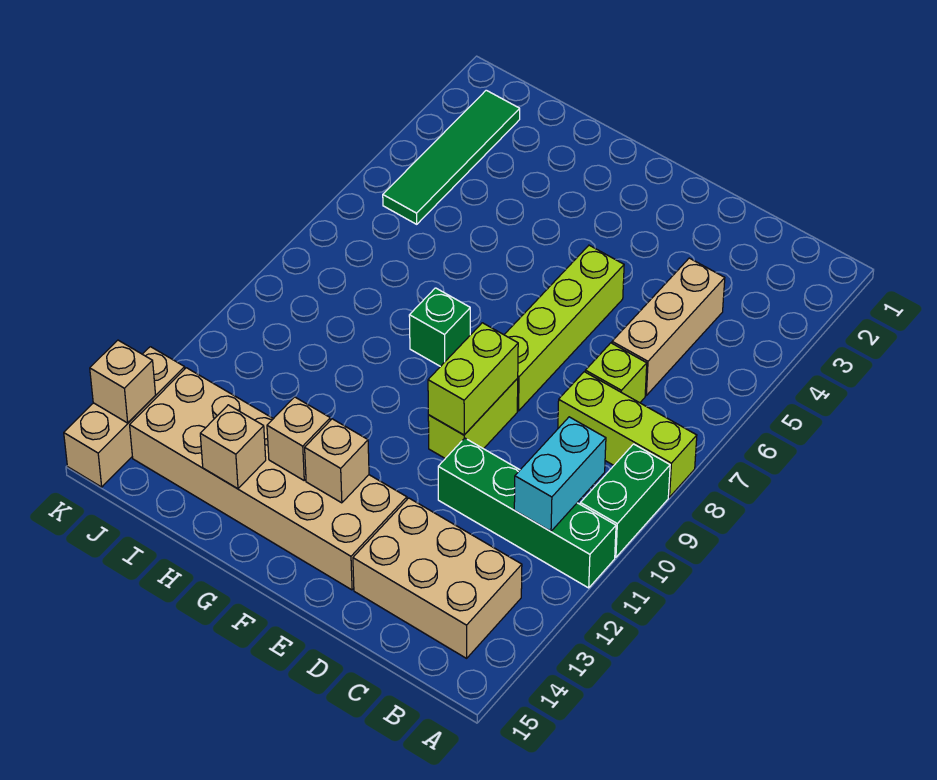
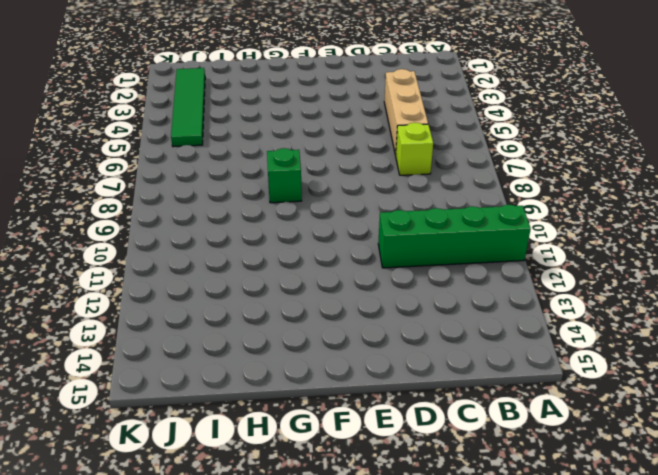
none -> lime 1x3 brick [558,372,697,497]
none -> green 1x2 brick [580,444,670,557]
none -> tan 2x3 brick [353,498,522,658]

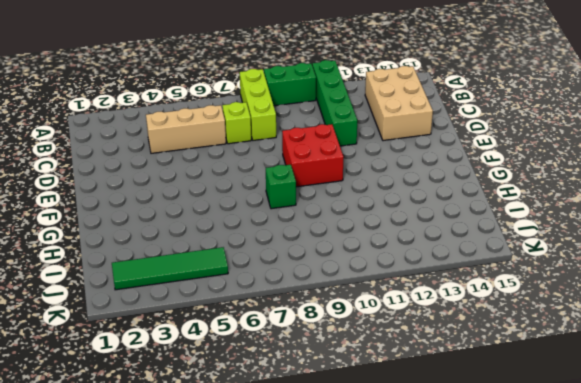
red 2x2 brick [282,124,343,187] -> lime 1x2 brick [428,379,518,458]
none -> lime 1x4 brick [504,245,624,411]
none -> tan 2x6 brick [130,368,407,590]
none -> tan 1x3 brick [64,347,185,487]

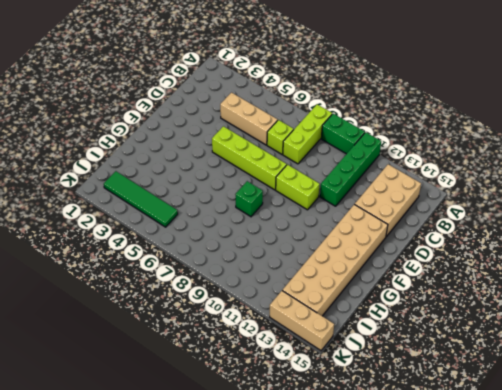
none -> cyan 1x2 brick [514,417,606,531]
none -> lime 1x2 brick [428,323,518,435]
none -> tan 1x1 brick [305,419,369,503]

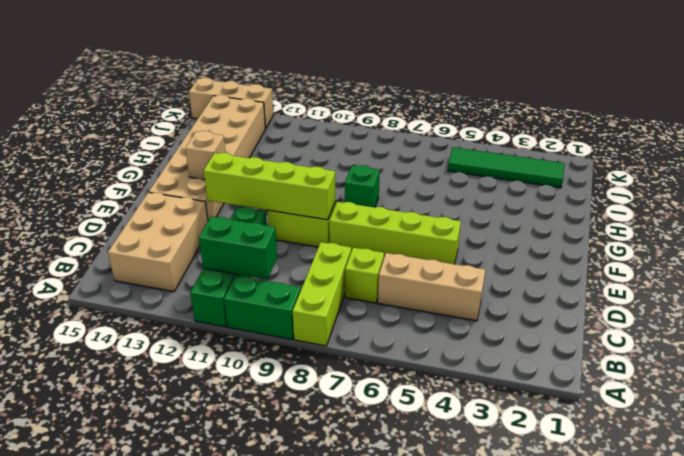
green 1x2 brick [199,217,277,280] -> cyan 1x2 brick [514,417,606,531]
lime 1x4 brick [204,153,335,220] -> lime 1x2 brick [428,323,518,435]
none -> tan 1x1 brick [267,397,330,480]
none -> tan 1x1 brick [200,405,266,489]
none -> tan 1x1 brick [90,340,156,423]

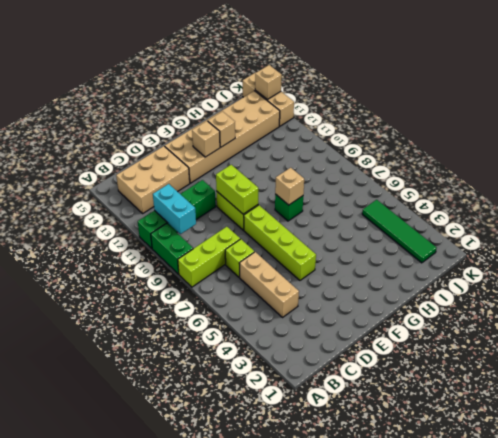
tan 1x1 brick [275,168,304,205] -> tan 1x1 brick moved to [200,405,266,489]

